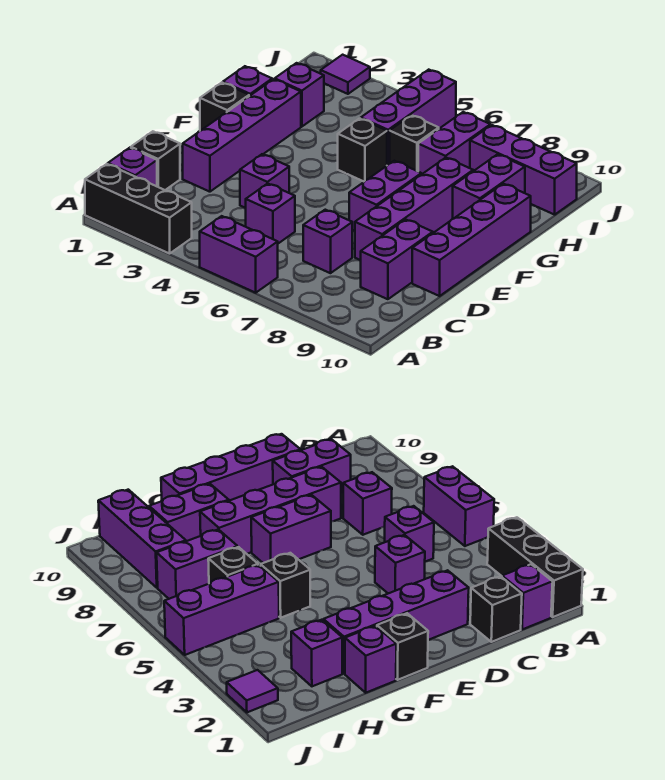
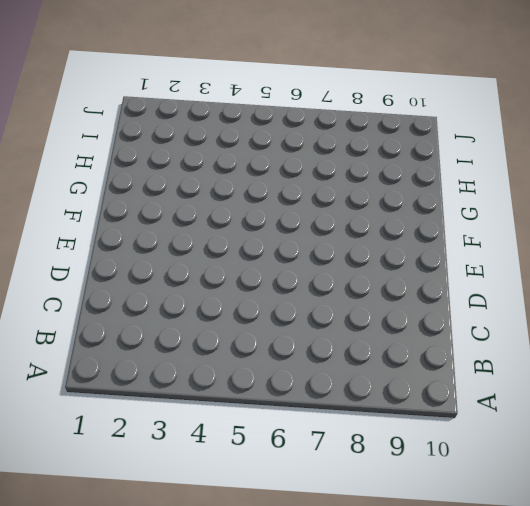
none -> black 1x3 brick [85,164,192,254]
none -> purple 1x2 brick [200,216,278,293]
none -> purple 1x1 brick [108,148,157,186]

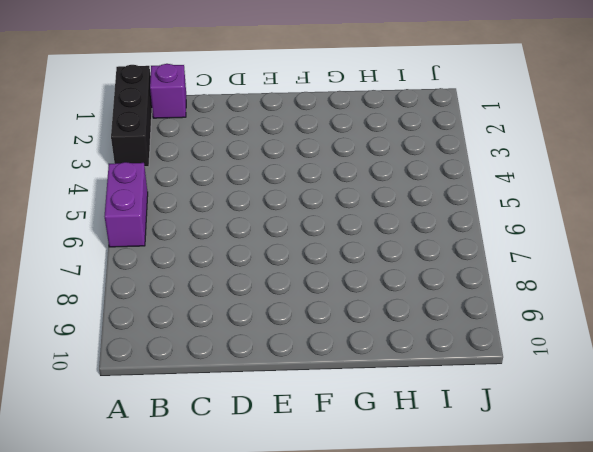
none -> black 1x1 brick [131,131,180,190]
none -> purple 1x1 brick [246,183,295,243]
none -> purple 1x1 brick [303,210,352,273]

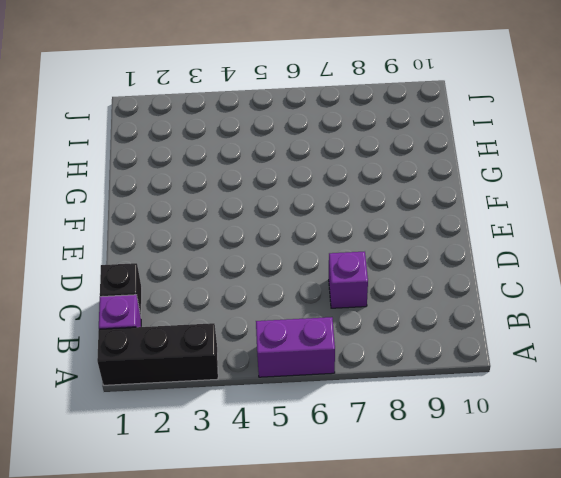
none -> purple 1x1 brick [246,183,295,243]
none -> purple 1x2 brick [361,219,433,299]
none -> purple 1x4 brick [183,79,301,192]

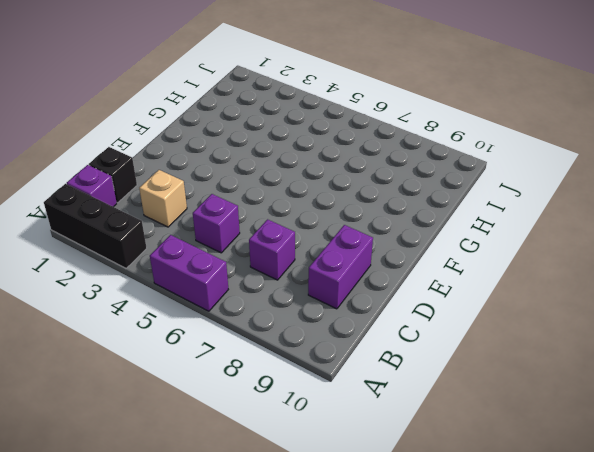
tan 1x1 brick [139,170,187,227] -> none
none -> purple 1x4 brick [183,79,301,192]
none -> purple 1x1 brick [240,154,289,208]
none -> purple 1x4 brick [355,158,473,260]

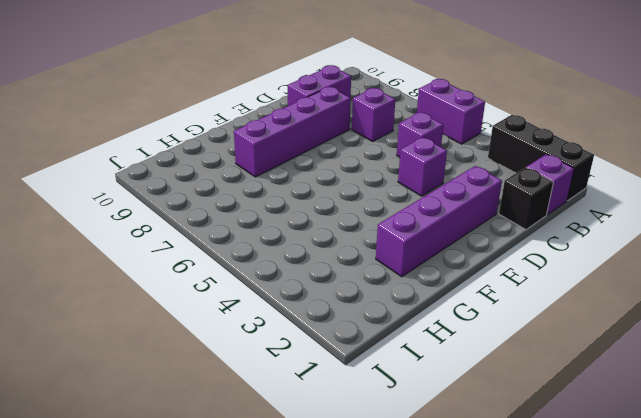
none -> purple 1x4 brick [412,184,531,296]
none -> purple 1x2 brick [349,161,421,231]
none -> black 1x1 brick [200,83,249,131]

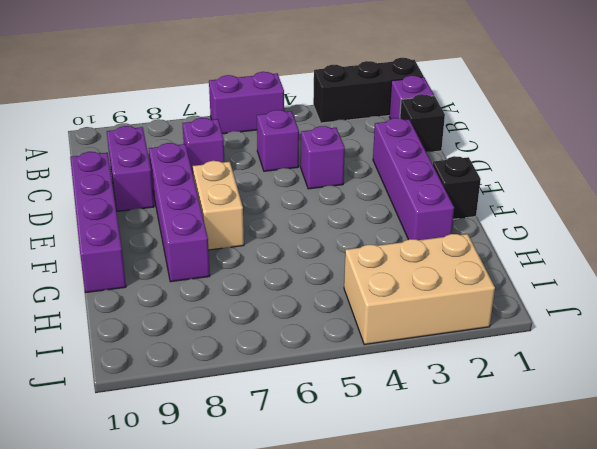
tan 1x2 brick [193,161,244,250] -> purple 1x2 brick [349,161,421,231]
tan 2x3 brick [344,234,495,345] -> purple 1x1 tile [321,55,370,94]
none -> purple 1x1 brick [223,66,272,96]
none -> black 1x1 brick [338,118,387,181]
none -> purple 1x2 brick [453,154,525,219]

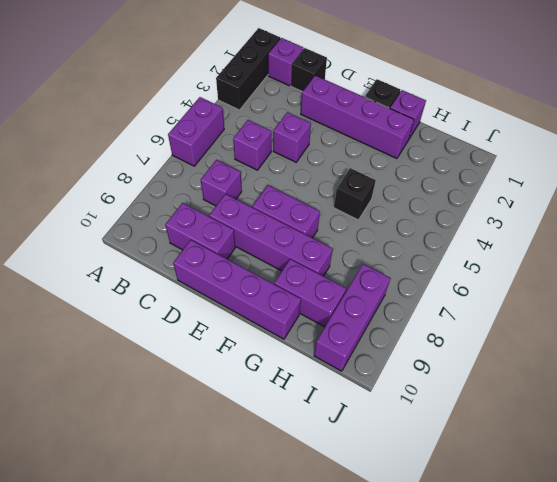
none -> purple 1x1 brick [275,63,324,127]
none -> purple 1x3 brick [361,70,456,165]
none -> black 1x1 brick [390,115,439,171]

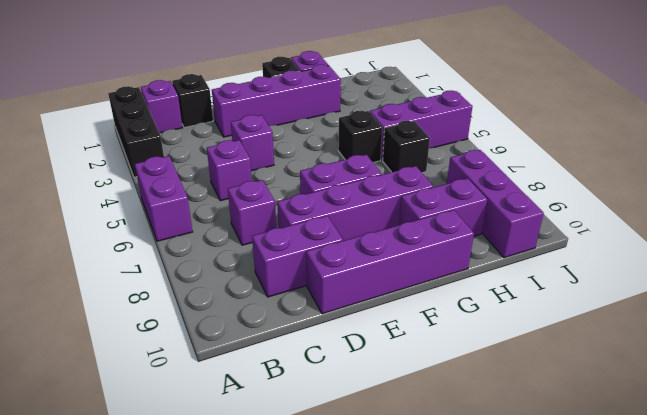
none -> purple 1x1 brick [275,63,324,127]
none -> purple 1x2 brick [418,112,490,175]
none -> purple 1x1 tile [321,55,370,94]

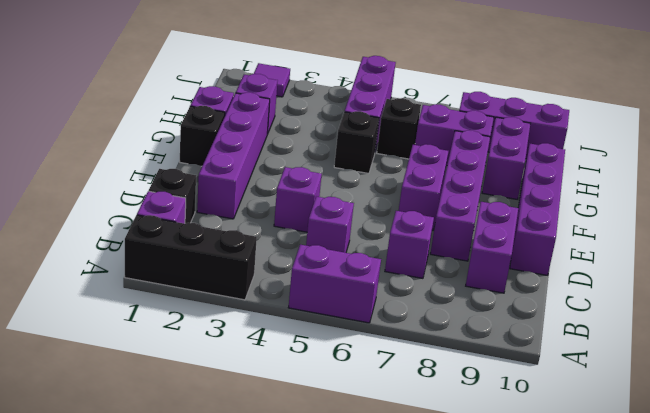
purple 1x2 brick [415,104,494,166] -> purple 1x2 brick turned to [418,112,490,175]

